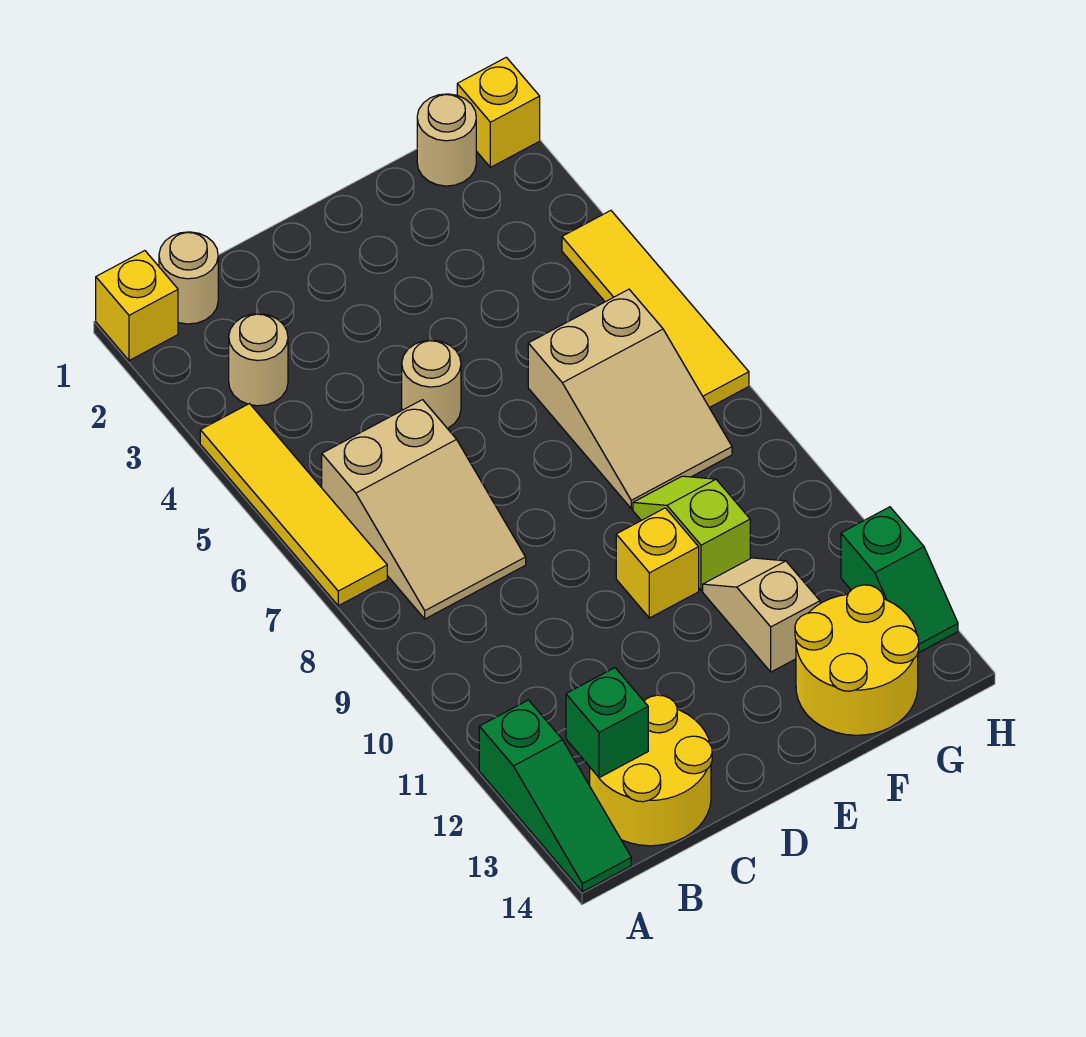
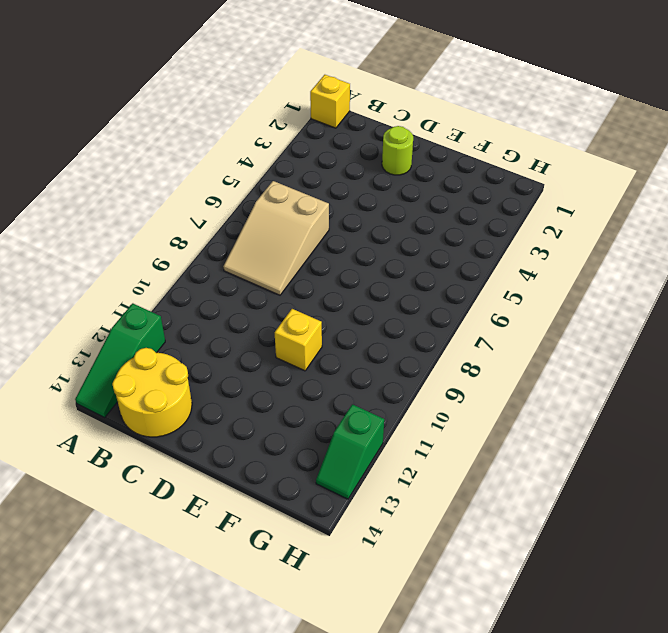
lime 1x1 round brick [382,126,413,175] -> none
none -> yellow 1x4 tile [200,404,387,606]
none -> tan 1x1 round brick [159,232,218,324]
none -> tan 1x1 round brick [229,314,288,406]

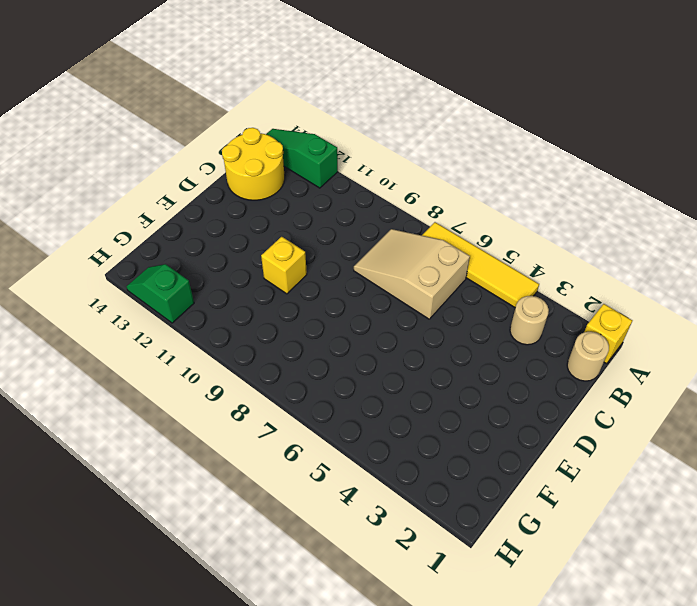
none -> tan 1x1 round brick [402,340,461,428]
none -> tan 2x3 slope [528,289,732,509]
none -> lime 1x2 slope [633,476,750,590]

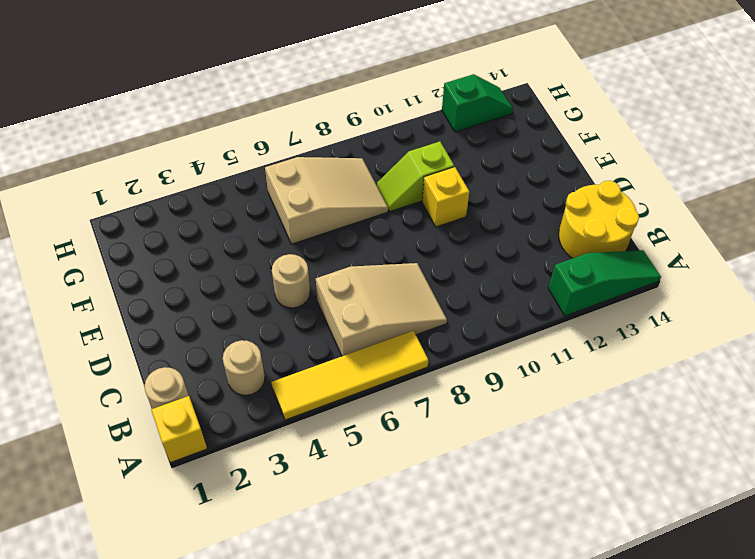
none -> tan 1x2 slope [703,558,820,672]
none -> yellow 2x2 round brick [795,585,919,735]
none -> tan 1x1 round brick [417,94,476,186]

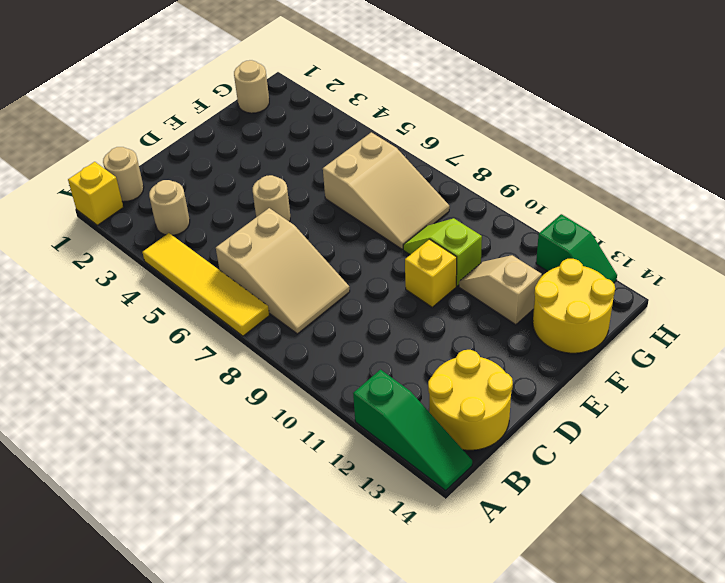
none -> yellow 1x1 brick [457,57,540,167]
none -> yellow 1x4 tile [562,211,749,408]
none -> green 1x1 brick [566,668,648,778]

